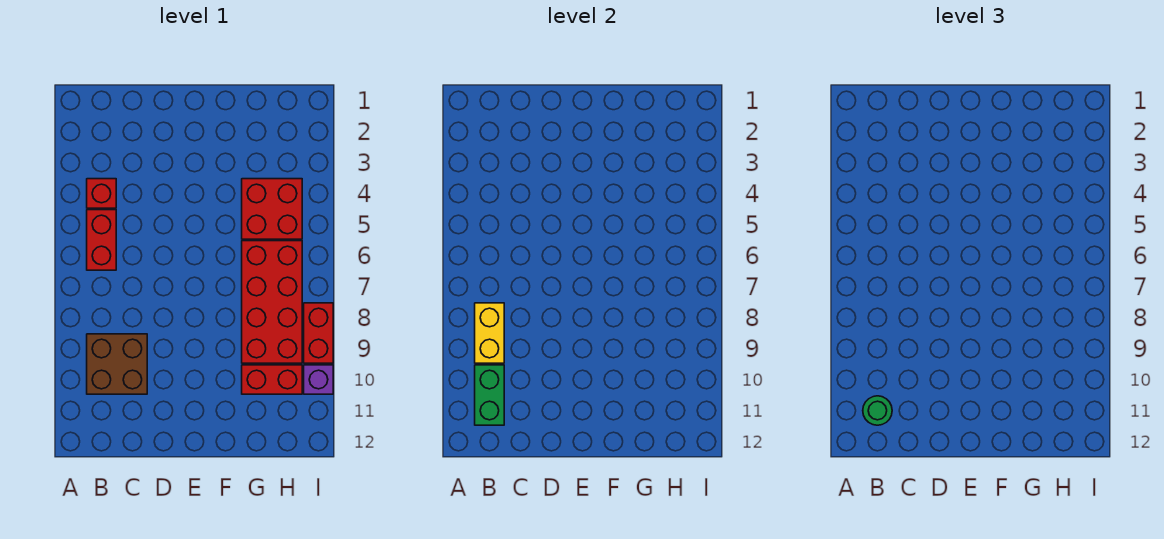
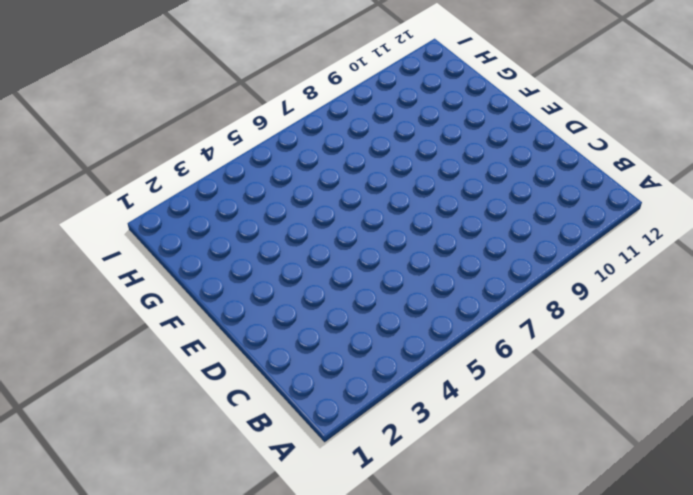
none -> red 1x1 brick [87,179,116,208]
none -> red 1x2 brick [87,210,116,270]

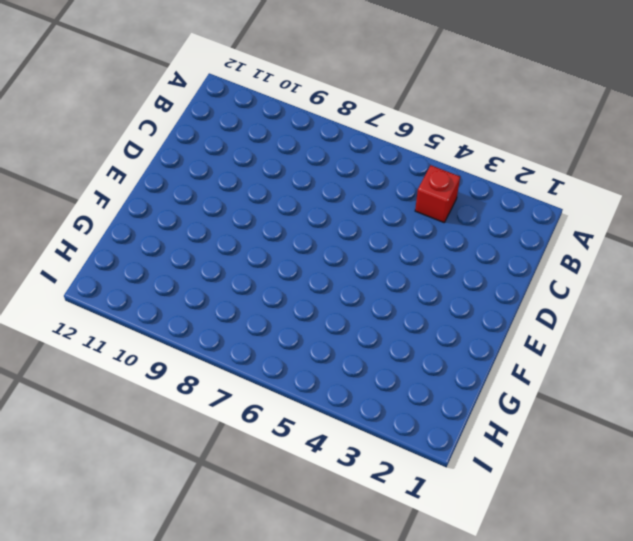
none -> red 1x2 brick [87,210,116,270]
none -> brown 2x2 brick [87,334,147,394]

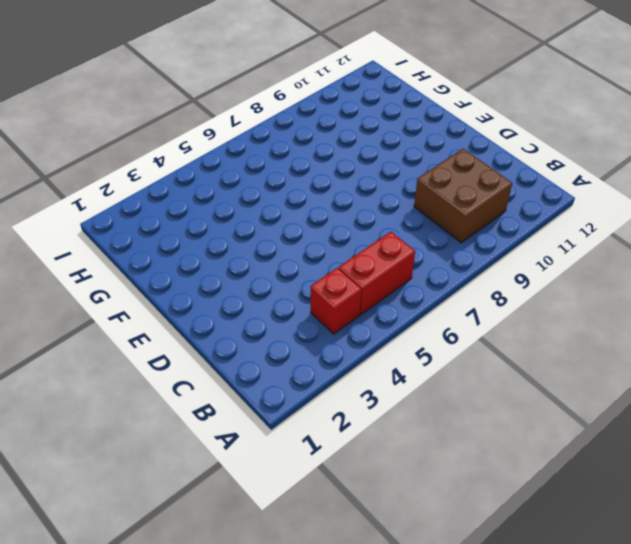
none -> red 2x2 brick [242,179,302,239]
none -> red 2x4 brick [242,241,302,363]

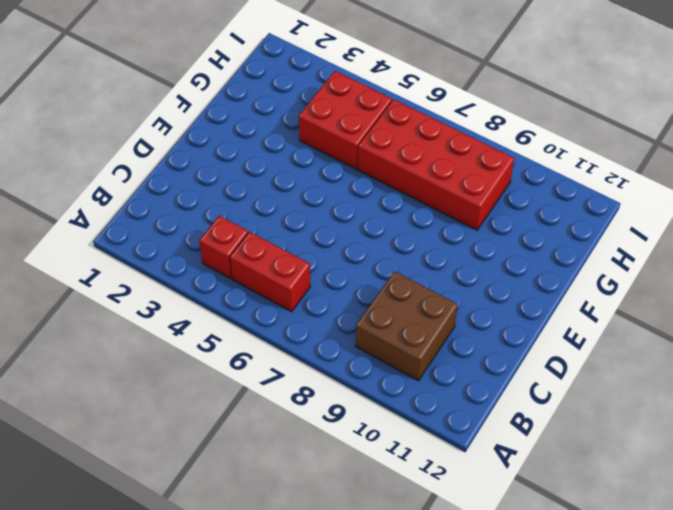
none -> red 1x2 brick [242,365,302,394]
none -> red 1x2 brick [304,303,333,363]

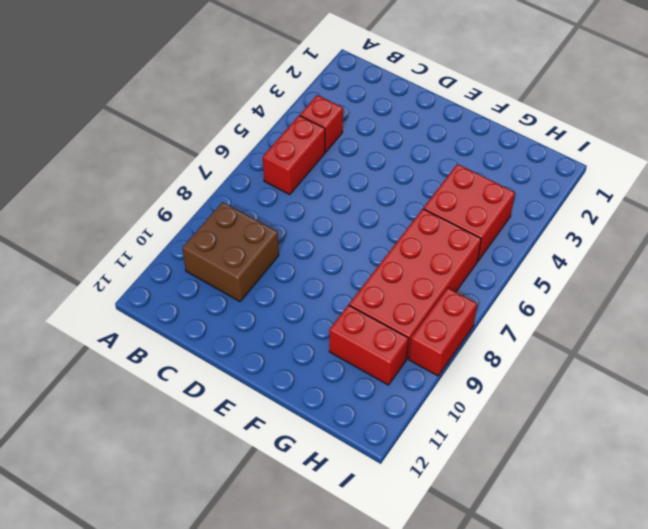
none -> purple 1x1 brick [304,365,333,394]
none -> yellow 1x2 brick [475,303,504,363]

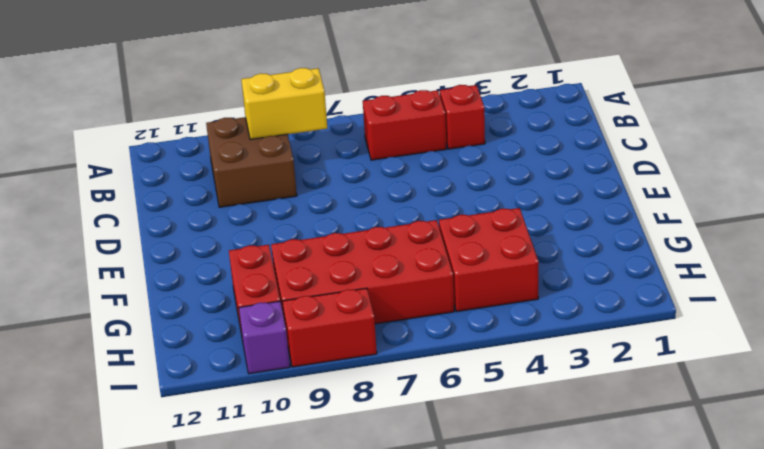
none -> green 1x2 brick [475,365,504,425]
none -> green 1x1 round brick [863,396,892,425]

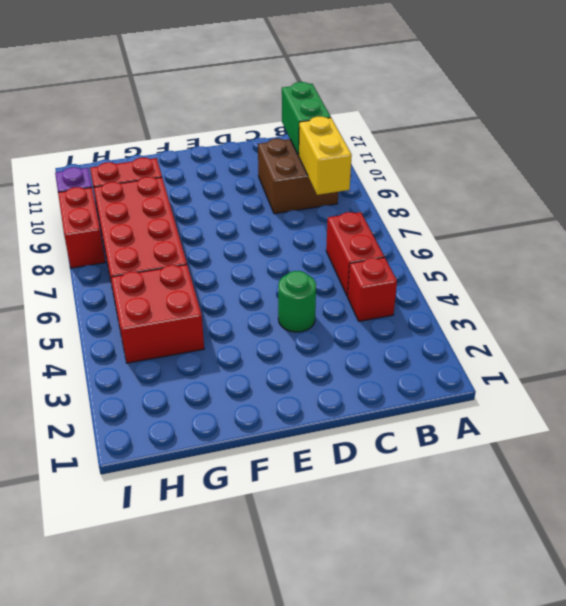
green 1x1 round brick [278,271,316,332] -> green 1x1 round brick moved to [863,396,892,425]

